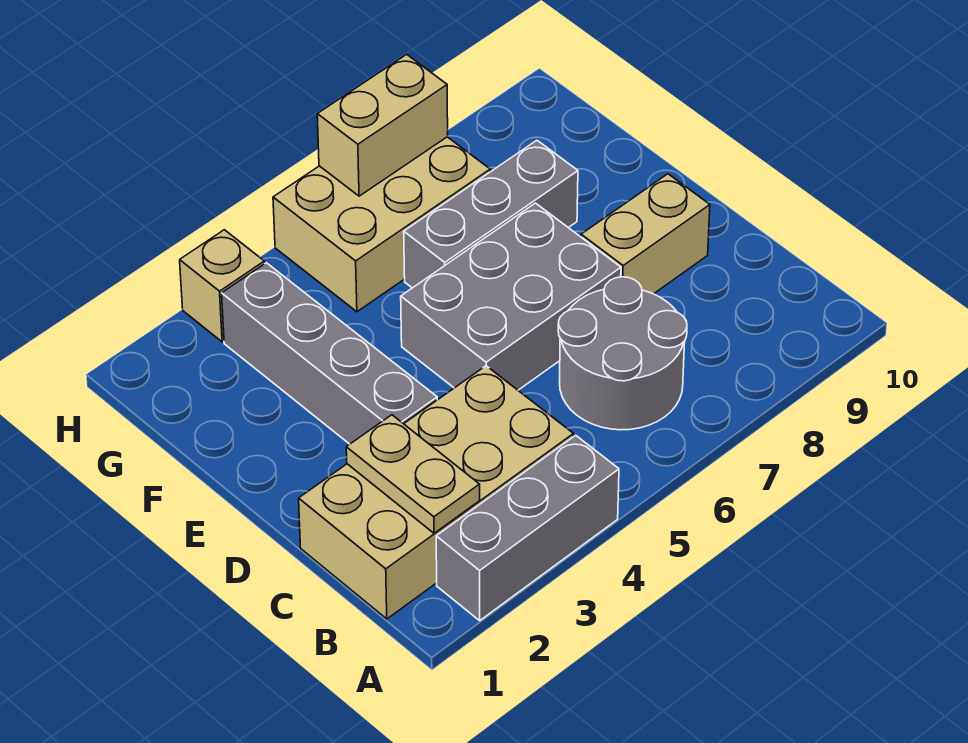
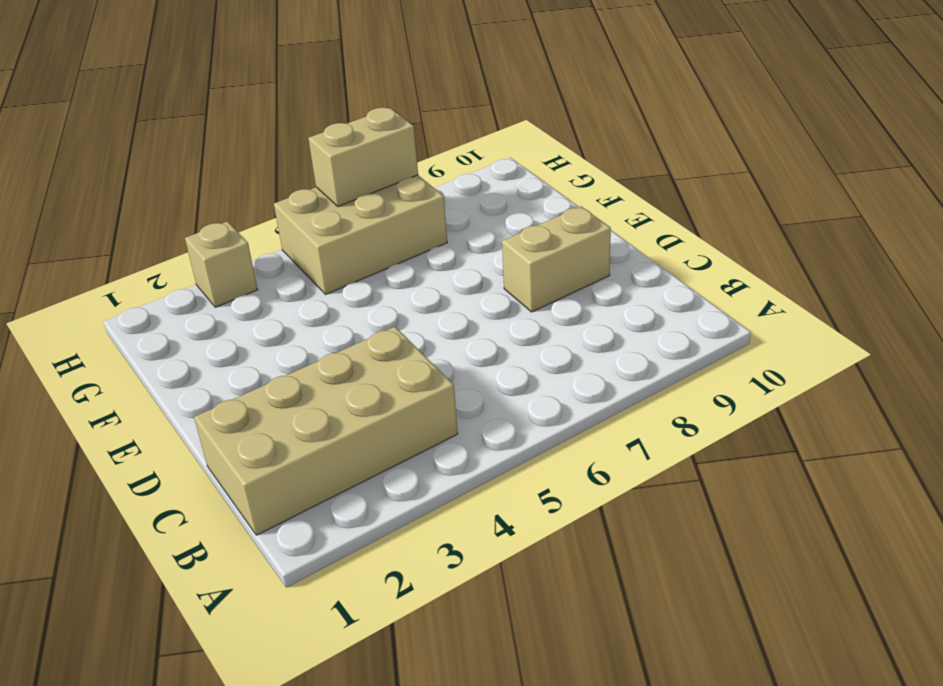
none -> grey 1x3 brick [436,435,619,621]
none -> grey 2x2 round brick [558,277,687,430]

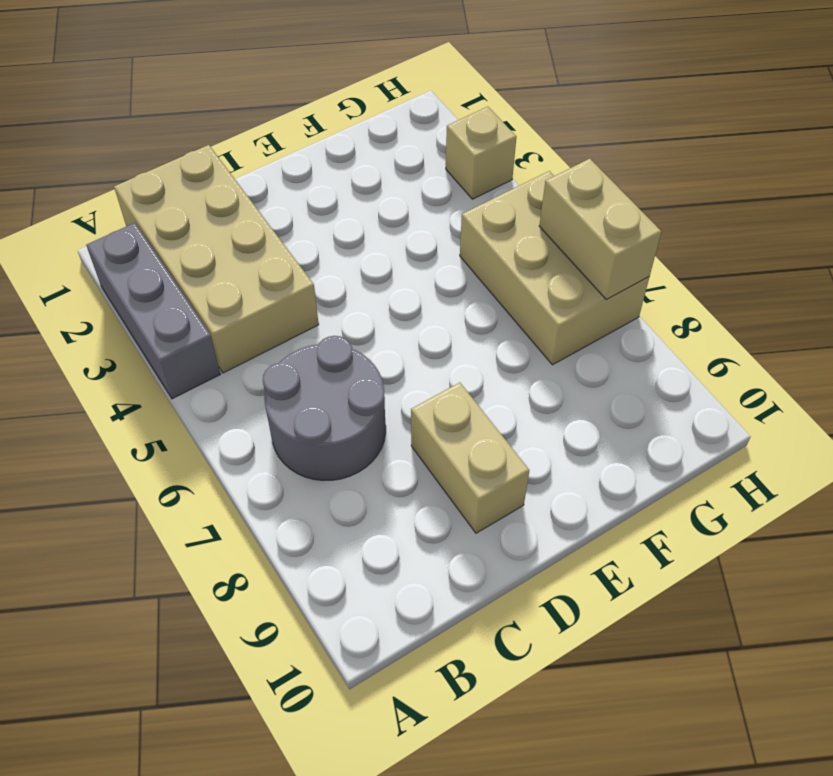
none -> grey 1x4 brick [222,263,437,444]
none -> grey 2x3 brick [401,203,621,390]

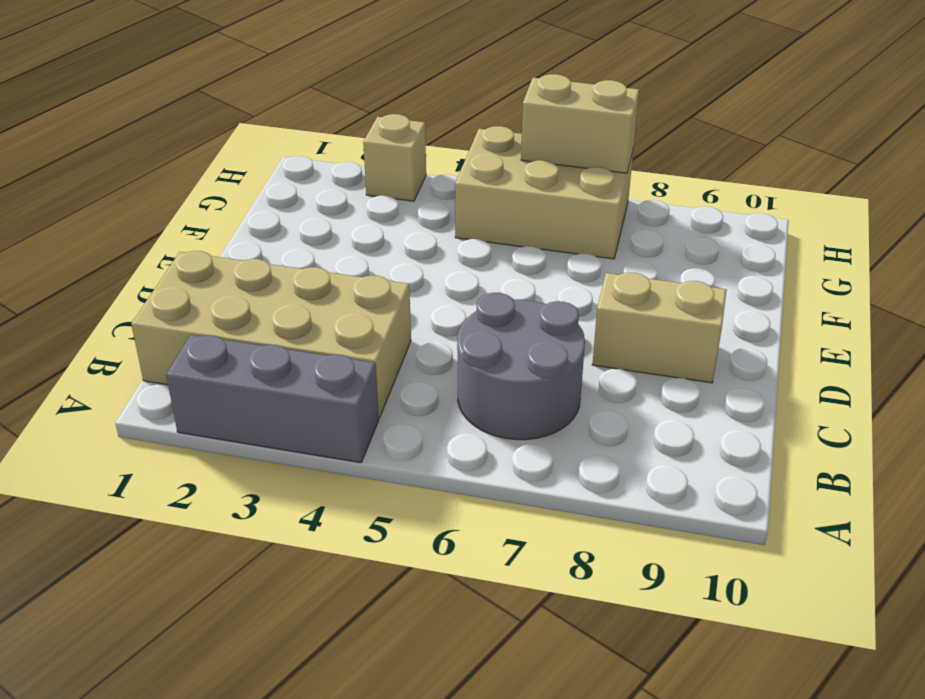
none -> grey 1x4 brick [222,263,437,444]
none -> grey 2x3 brick [401,203,621,390]

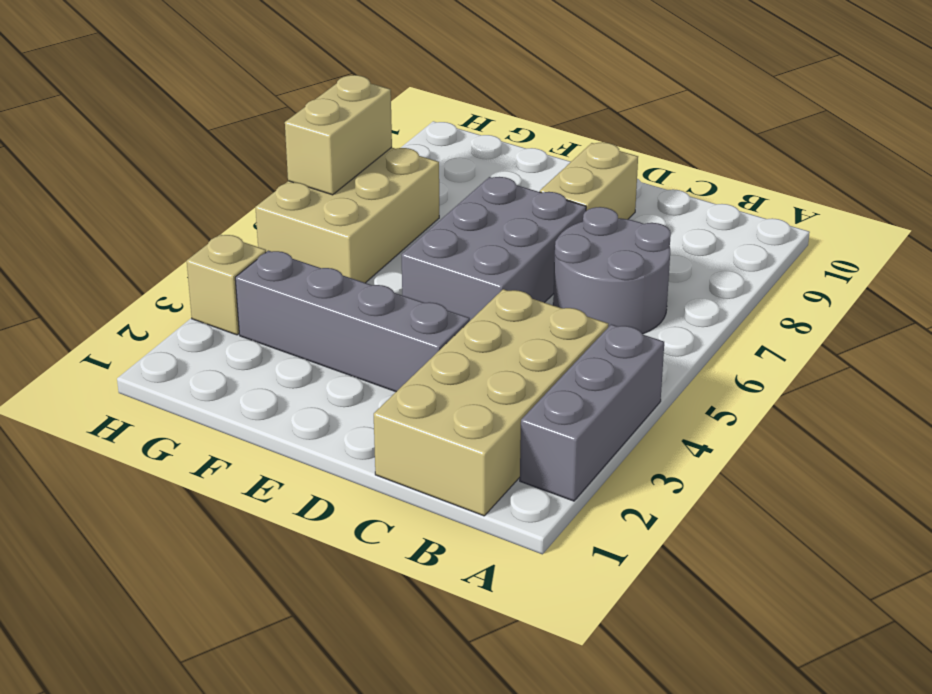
none -> grey 1x3 brick [404,140,578,288]
none -> tan 1x2 plate [346,415,480,533]

